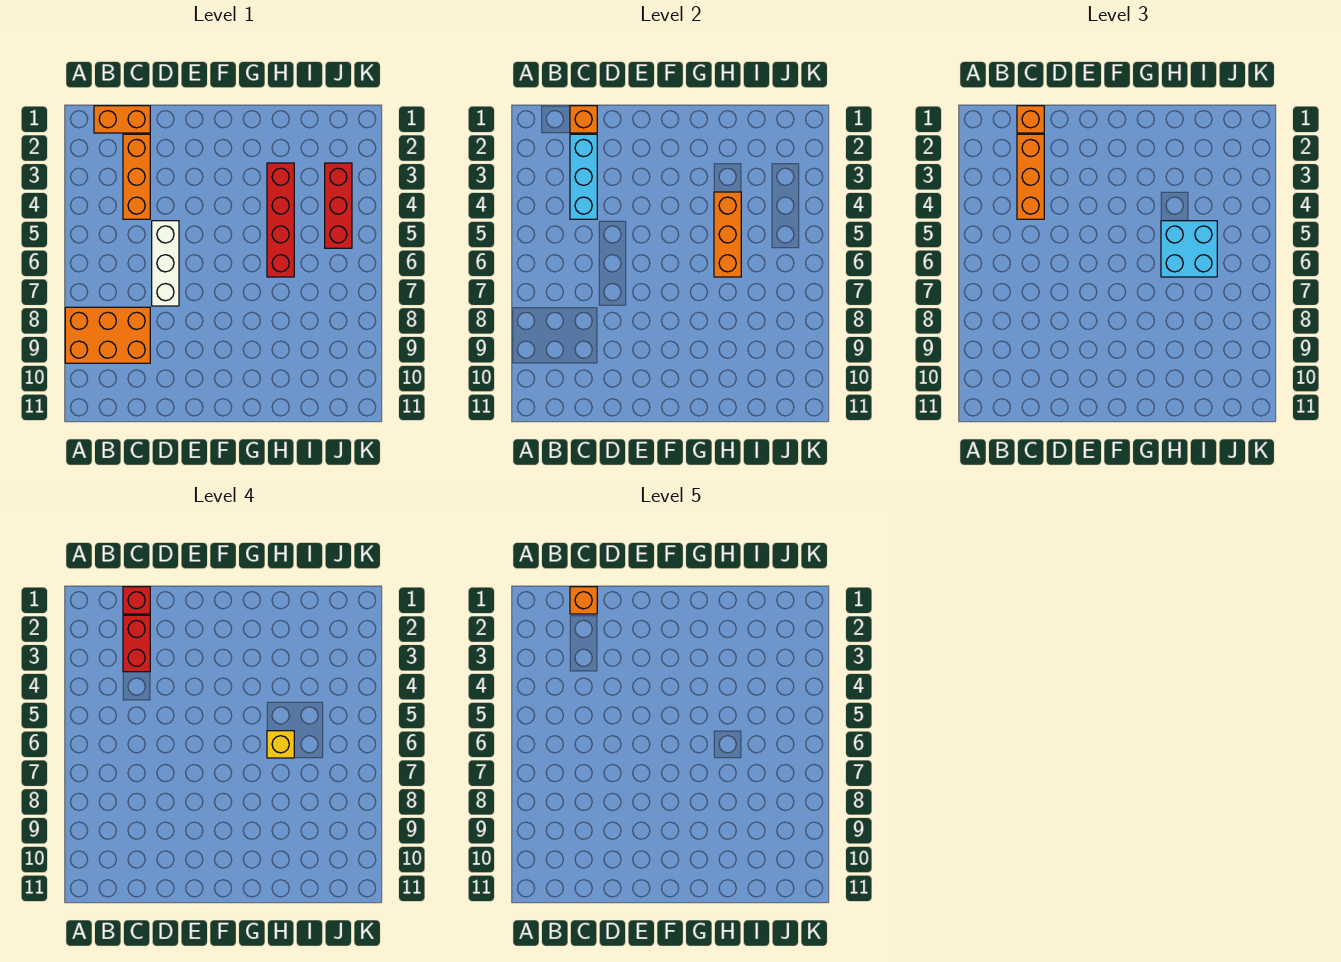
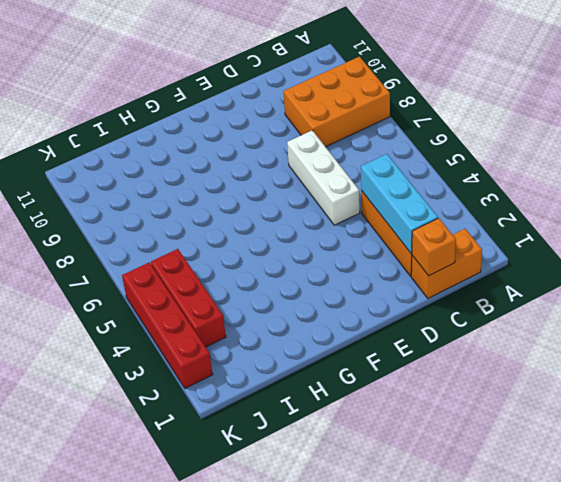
red 1x4 brick [122,262,213,388] -> red 1x4 brick moved to [267,163,294,277]
none -> orange 1x3 brick [714,192,741,277]
none -> orange 1x1 brick [1017,106,1044,133]
none -> orange 1x3 brick [1017,134,1044,219]

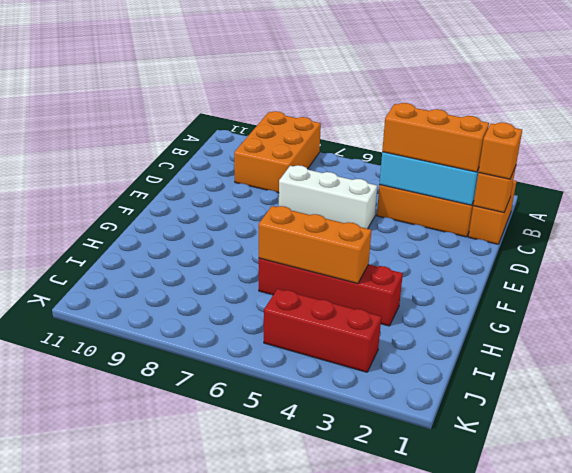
none -> cyan 2x2 brick [1161,221,1217,277]
none -> red 1x1 brick [123,587,150,614]
none -> red 1x2 brick [123,615,150,672]

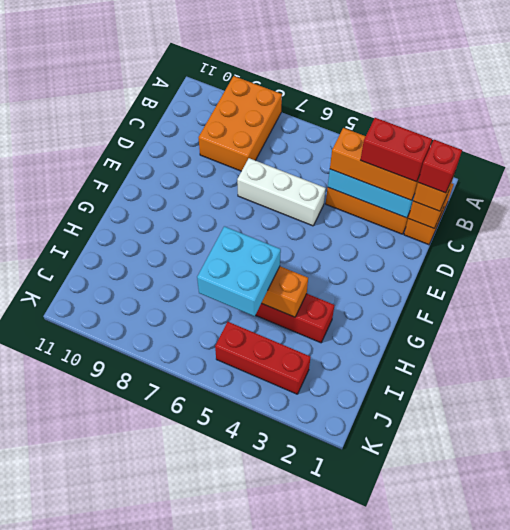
none -> yellow 1x1 brick [267,731,294,758]
none -> orange 1x1 brick [570,587,597,614]

